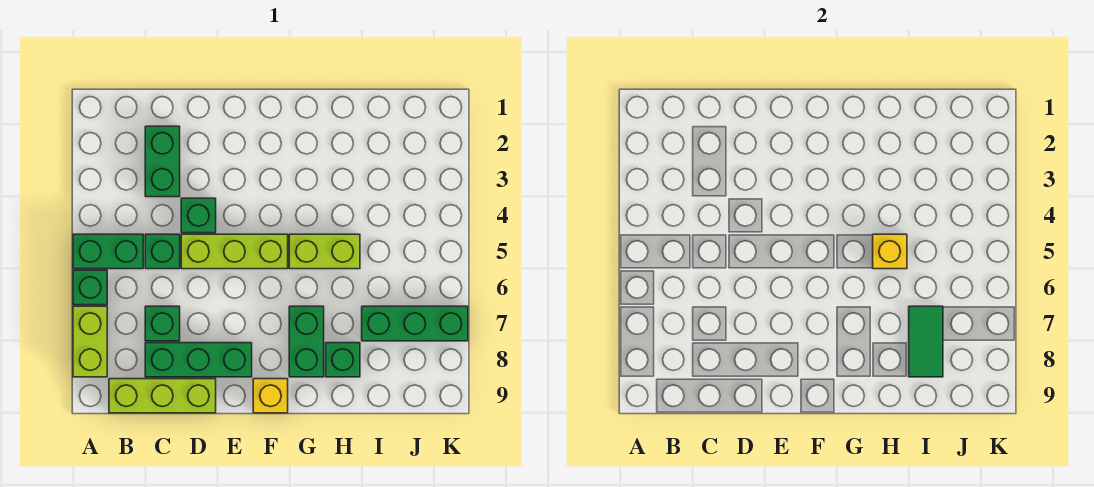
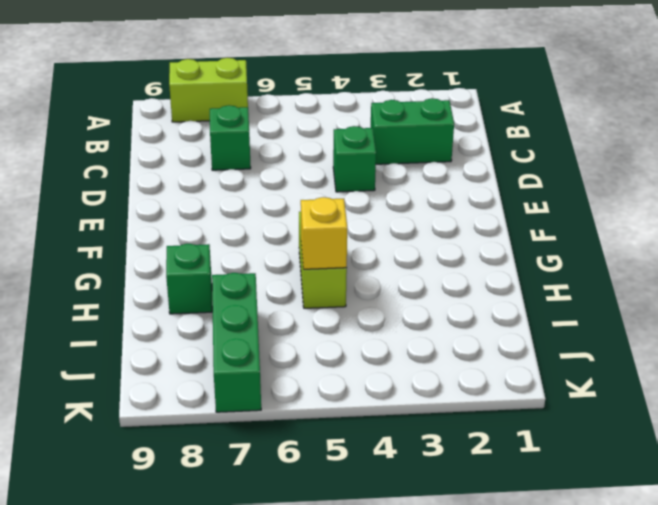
none -> green 1x2 brick [73,234,143,269]
none -> green 1x1 brick [73,270,107,305]
none -> lime 1x3 brick [109,379,216,413]

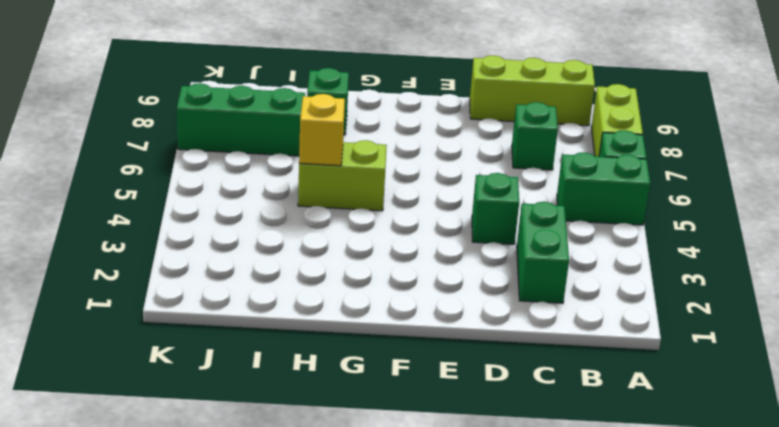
none -> green 1x1 brick [145,234,180,269]
none -> green 1x3 brick [145,343,252,377]
none -> lime 1x3 brick [181,234,288,269]

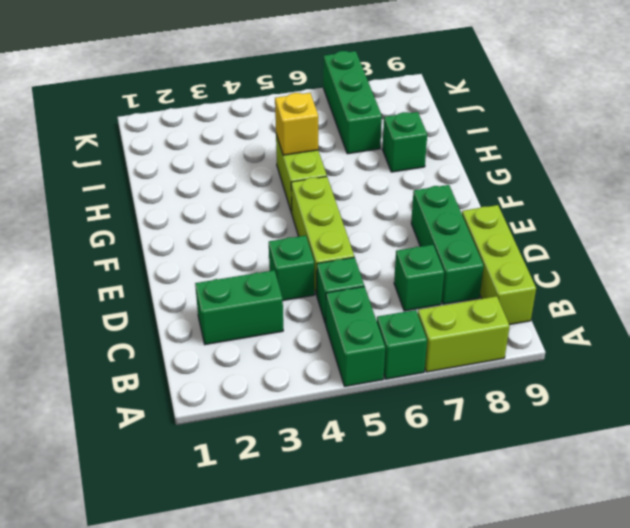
none -> yellow 1x1 brick [253,379,288,413]
none -> green 1x2 brick [289,306,324,377]
none -> green 1x2 tile [909,306,943,377]

